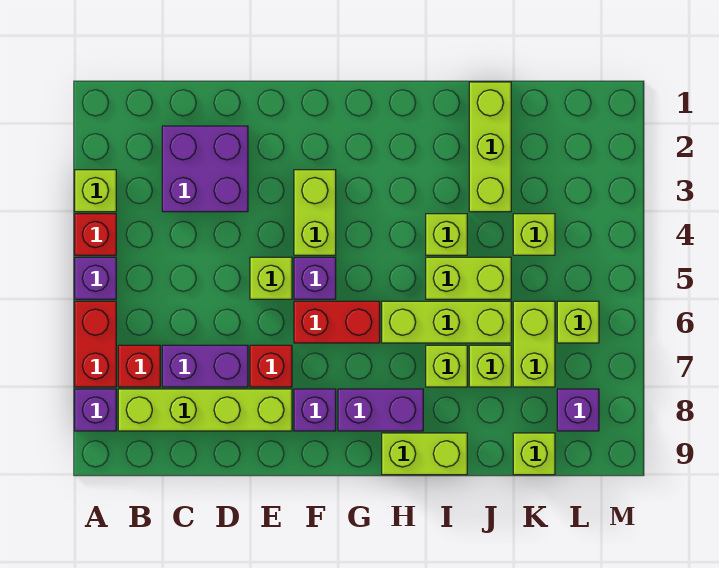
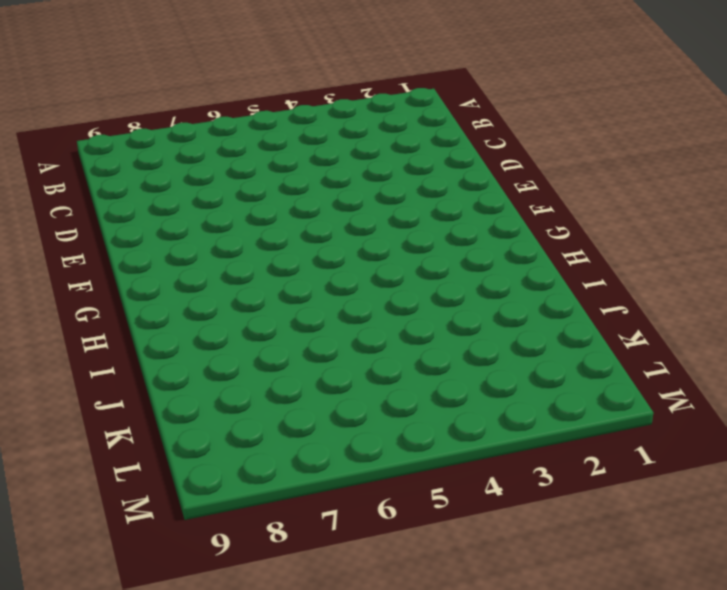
none -> lime 1x1 brick [75,170,116,212]
none -> red 1x1 brick [75,214,116,255]
none -> purple 1x1 brick [75,257,116,299]

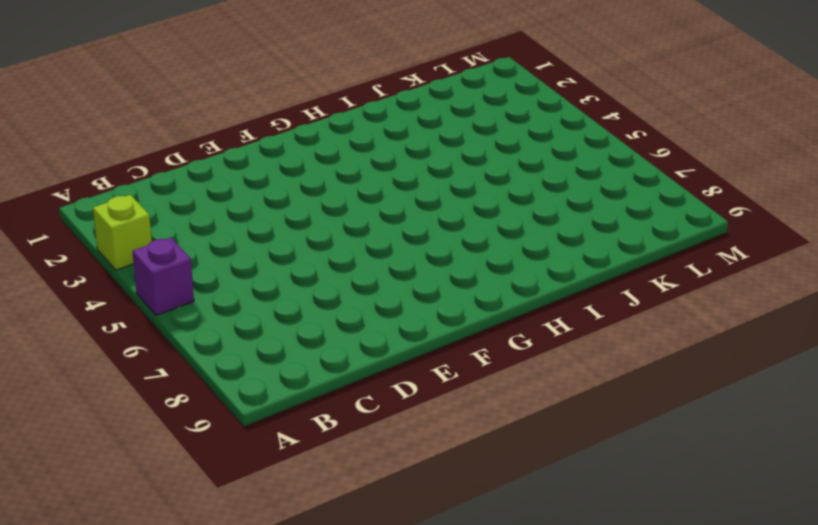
none -> red 1x1 brick [75,214,116,255]
none -> red 1x2 brick [75,301,116,387]
none -> purple 1x1 brick [75,389,116,431]

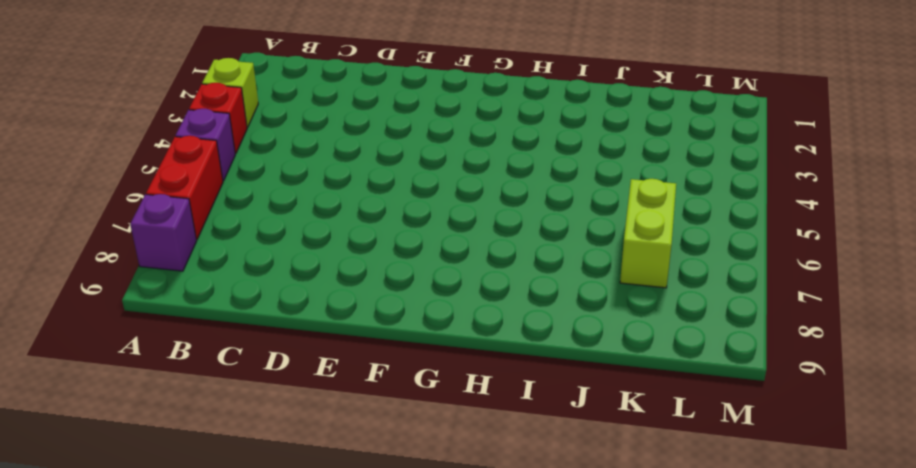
none -> red 1x1 brick [118,345,160,387]
none -> lime 1x4 brick [118,389,292,431]
none -> purple 2x2 brick [162,126,248,212]

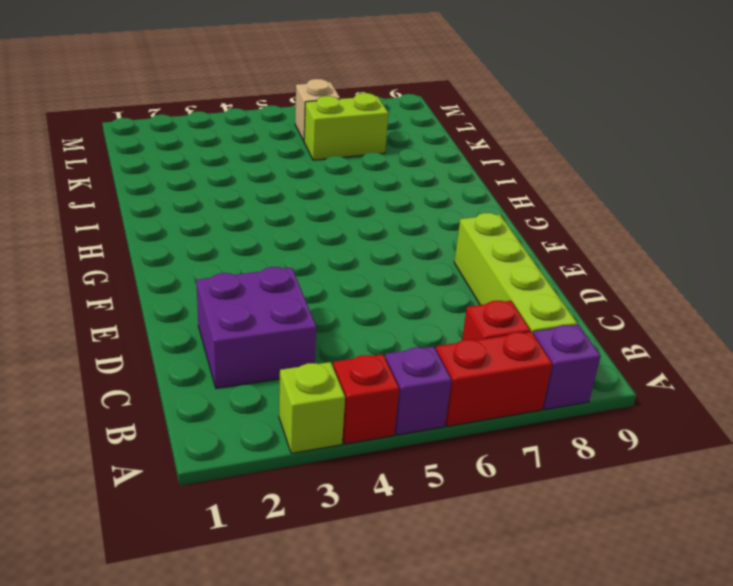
tan 1x1 brick [295,79,340,141] -> lime 1x1 brick [557,301,599,343]
none -> purple 1x2 brick [162,345,248,387]
none -> lime 1x1 brick [250,257,292,299]
none -> red 1x1 brick [250,345,292,387]

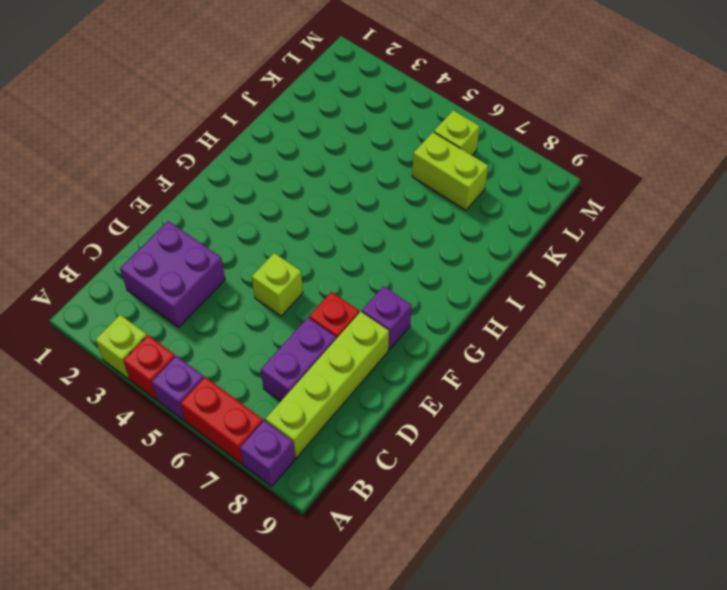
none -> red 1x1 brick [118,345,160,387]
none -> lime 1x2 brick [294,170,336,255]
none -> purple 1x1 brick [294,257,336,299]

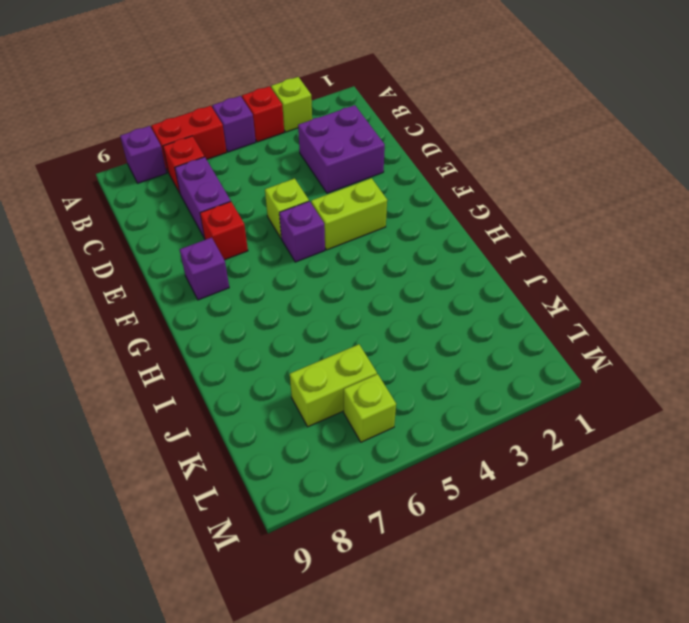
none -> lime 1x4 brick [118,389,292,431]
none -> red 1x2 brick [294,301,380,343]
none -> purple 1x2 brick [338,389,423,431]

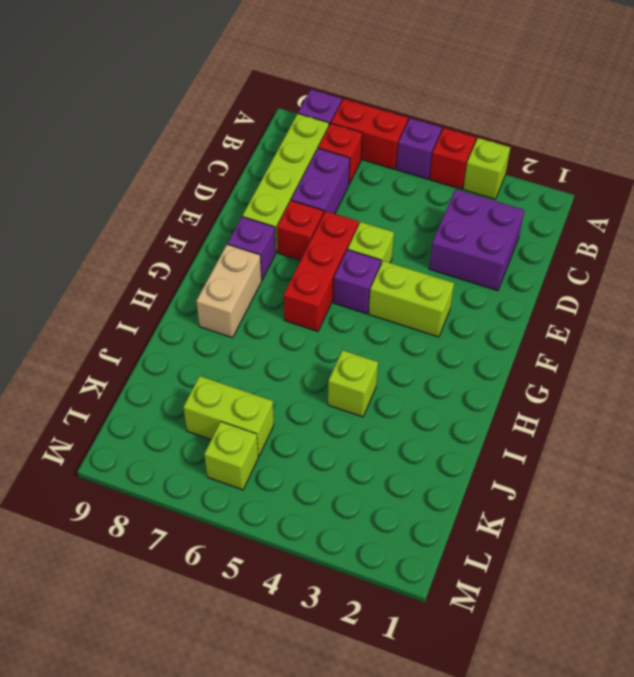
red 1x3 brick [284,211,359,331] -> red 1x2 brick [294,301,380,343]
tan 1x2 brick [196,244,262,338] -> purple 1x2 brick [338,389,423,431]
none -> lime 1x3 brick [382,301,511,343]
none -> lime 1x2 brick [382,433,467,475]
none -> lime 1x2 brick [426,257,511,299]

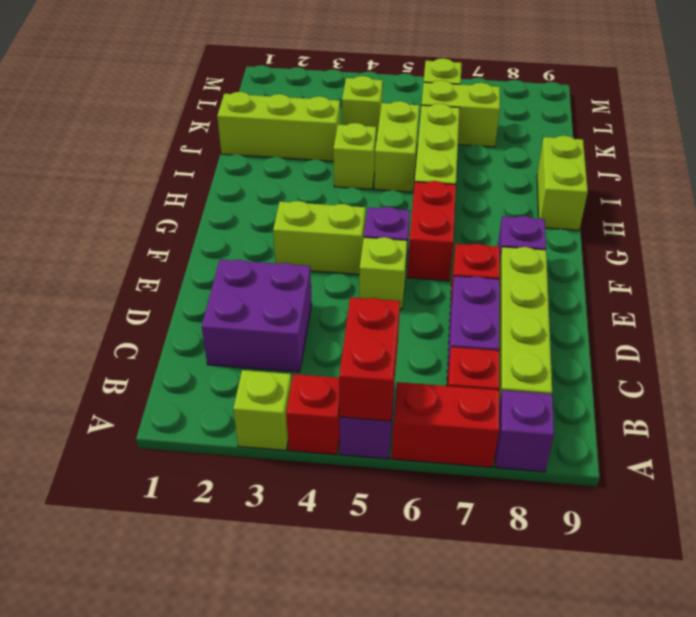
red 1x2 brick [339,297,400,421] -> none
none -> purple 1x2 brick [338,389,423,431]
none -> lime 1x1 brick [426,345,467,387]
none -> lime 1x1 brick [469,345,511,387]

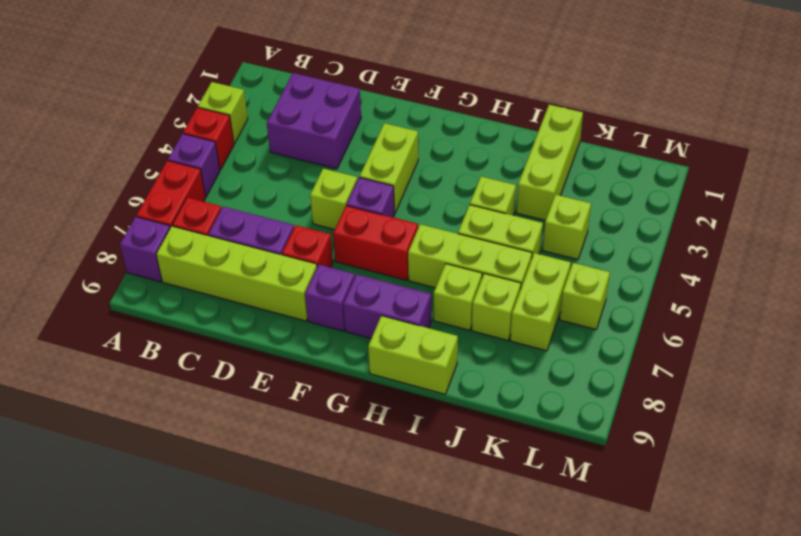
none -> lime 1x1 brick [513,433,555,475]
none -> purple 1x1 brick [557,389,599,431]

